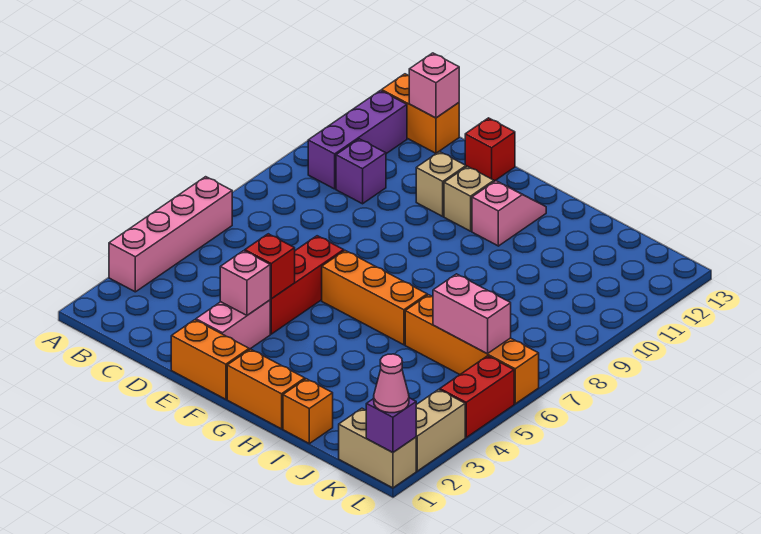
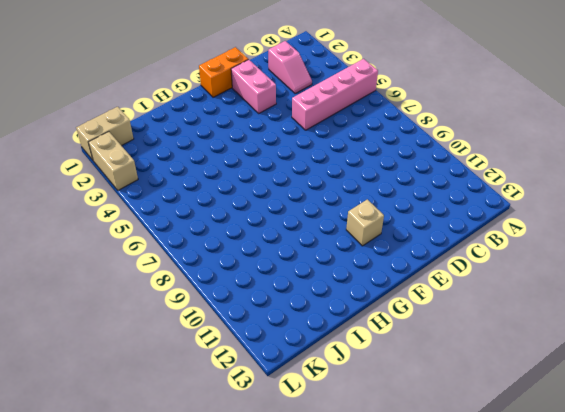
pink 1x4 brick [292,59,378,130] -> pink 1x4 brick turned to [109,177,232,292]
pink 1x2 slope [268,41,312,94] -> pink 1x2 slope moved to [472,181,546,246]
none -> purple 1x3 brick [308,91,407,189]
none -> orange 1x2 brick [382,74,459,153]
none -> purple 1x1 brick [336,139,386,204]

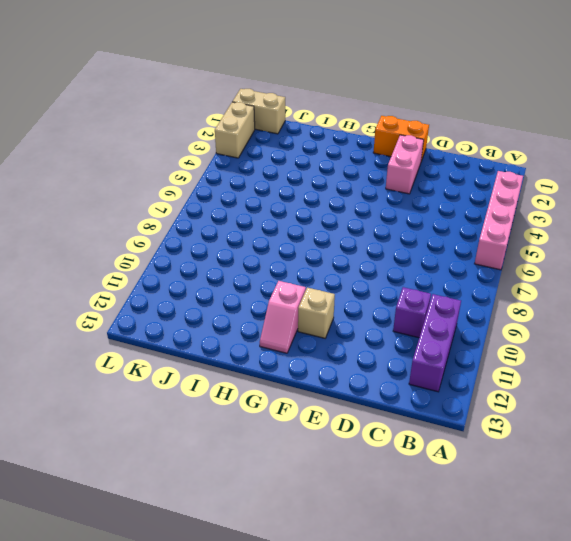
none -> orange 1x2 brick [382,74,459,153]
none -> red 1x3 brick [270,236,344,334]
none -> tan 1x1 brick [416,151,466,216]

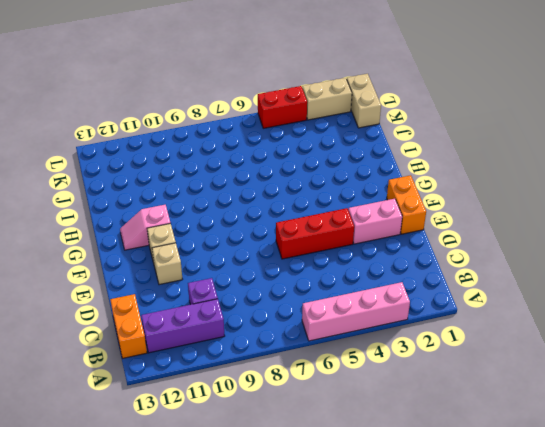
none -> red 1x1 brick [465,118,515,181]
none -> orange 1x3 brick [322,251,427,345]
none -> orange 1x2 brick [227,349,305,429]

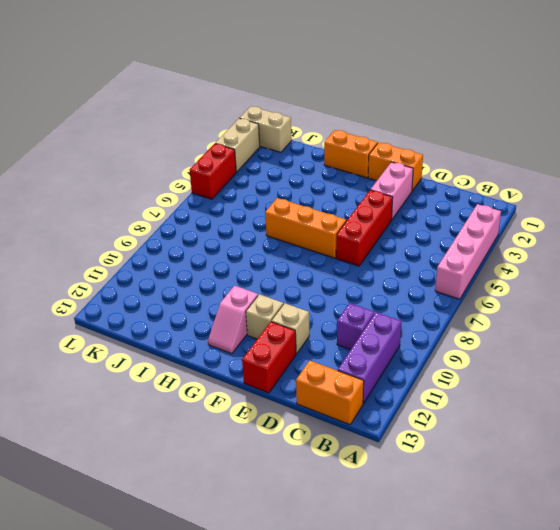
red 1x2 brick [242,322,296,393] -> red 1x1 brick [465,118,515,181]
none -> orange 1x1 brick [283,379,333,444]
none -> orange 1x4 brick [405,295,539,404]
none -> pink 1x1 brick [409,53,459,118]

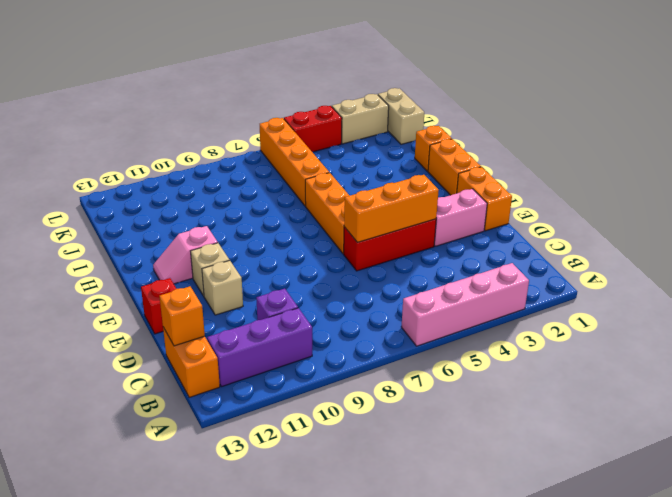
orange 1x1 brick [159,286,205,346] -> pink 1x1 brick [409,53,459,118]
orange 1x3 brick [344,175,439,242] -> red 1x1 brick [245,234,295,299]
none -> pink 1x1 brick [220,251,270,315]
none -> pink 1x2 brick [433,274,511,354]
none -> purple 1x1 brick [366,398,416,453]

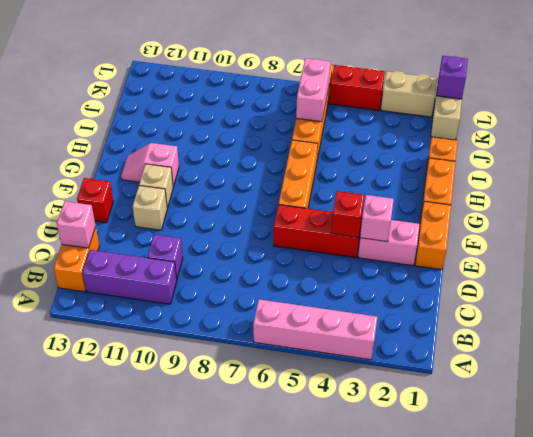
none -> pink 1x1 cone [374,354,409,413]

